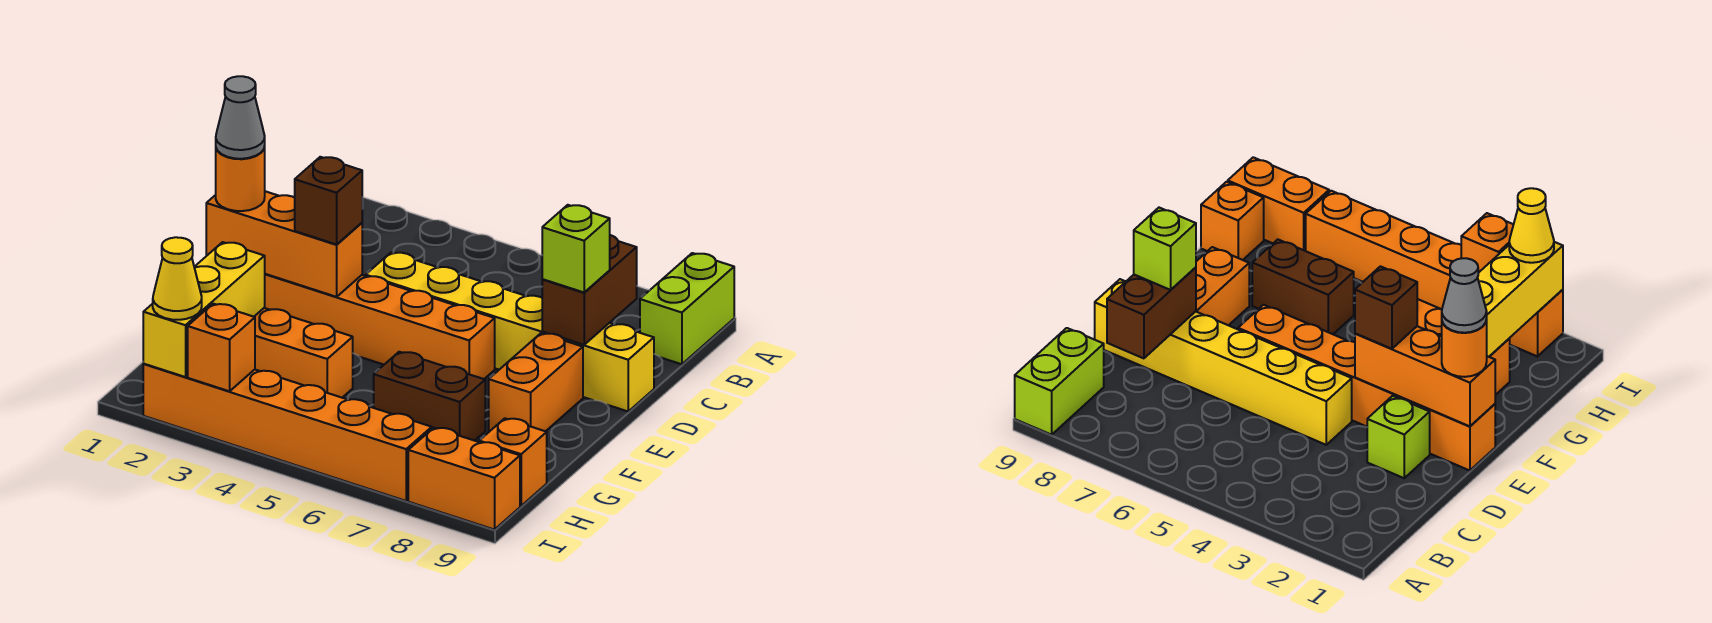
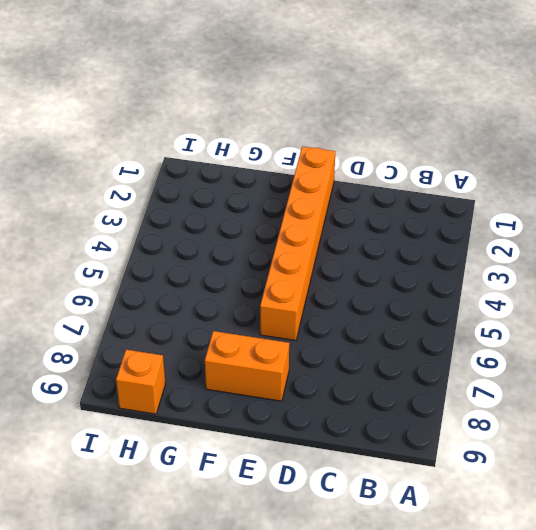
none -> lime 1x2 brick [640,253,734,364]
none -> lime 1x1 brick [1367,396,1430,478]
none -> yellow 1x6 brick [366,252,654,411]

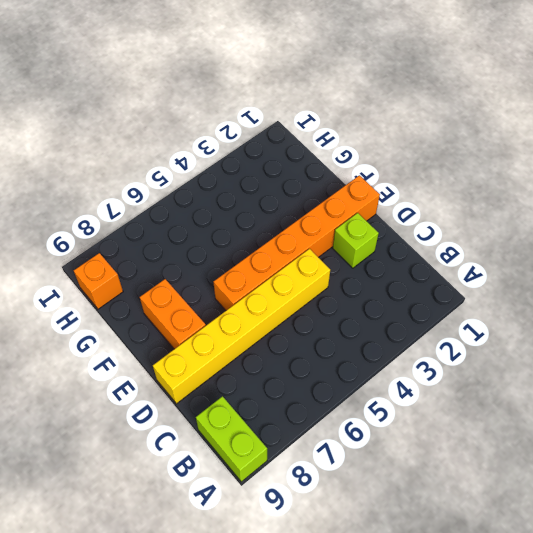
none -> orange 1x3 brick [254,308,353,398]
none -> brown 1x2 brick [374,352,485,441]
none -> orange 1x6 brick [143,364,432,501]

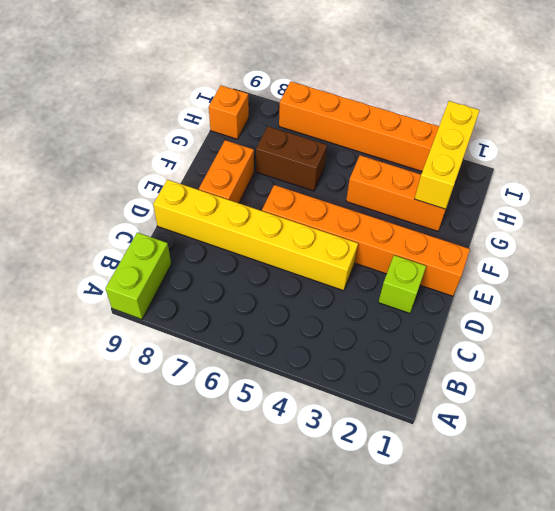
none -> orange 1x2 brick [408,428,520,530]
none -> brown 1x2 brick [542,235,637,345]
none -> orange 1x3 brick [206,191,362,297]

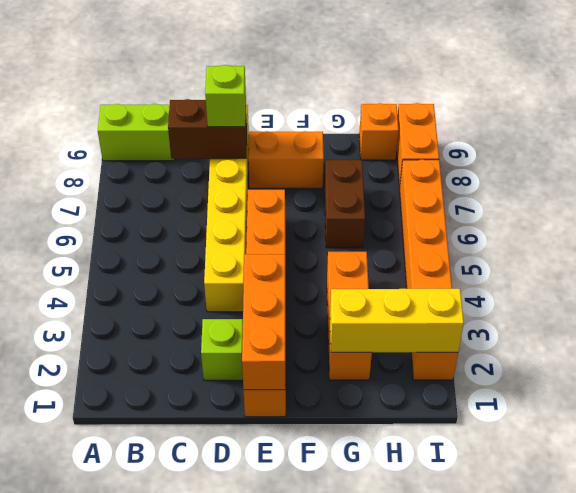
none -> orange 1x1 brick [188,304,255,391]
none -> orange 1x1 round brick [216,147,265,211]
none -> brown 1x1 brick [295,157,362,244]

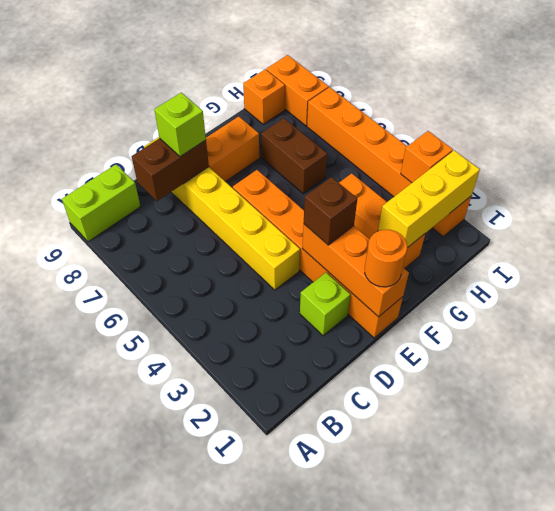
none -> yellow 1x1 cone [153,237,202,320]
none -> grey 1x1 cone [216,76,265,159]

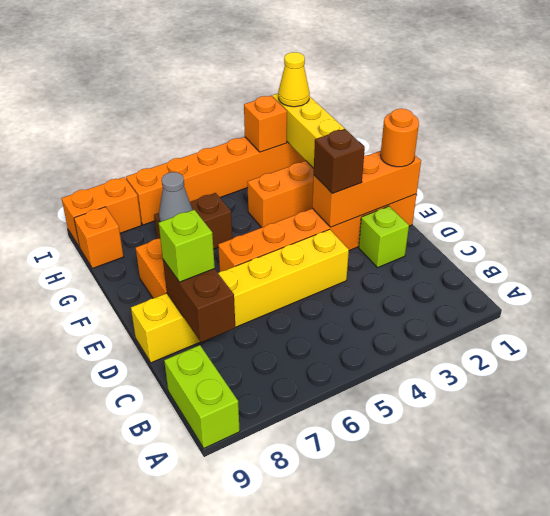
grey 1x1 cone [159,172,193,222] -> grey 1x1 cone moved to [216,76,265,159]

